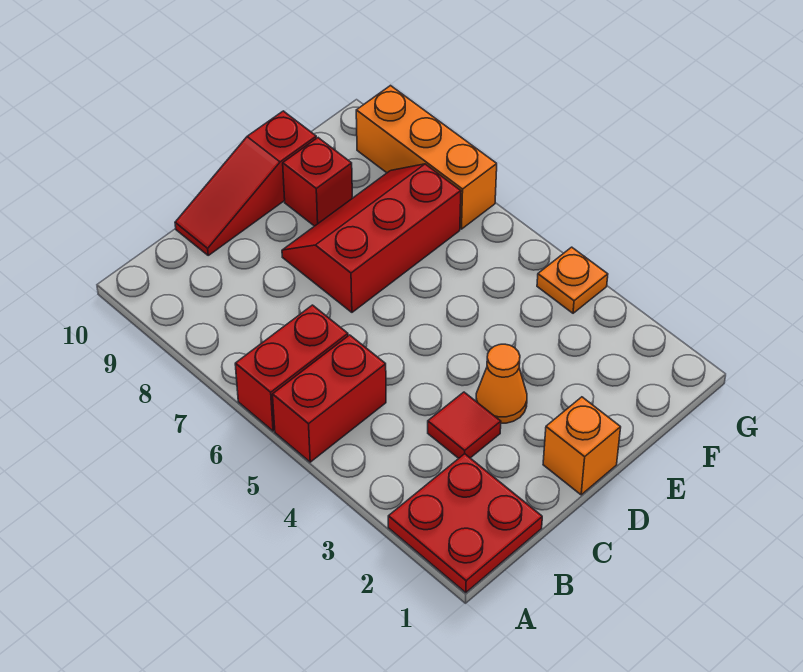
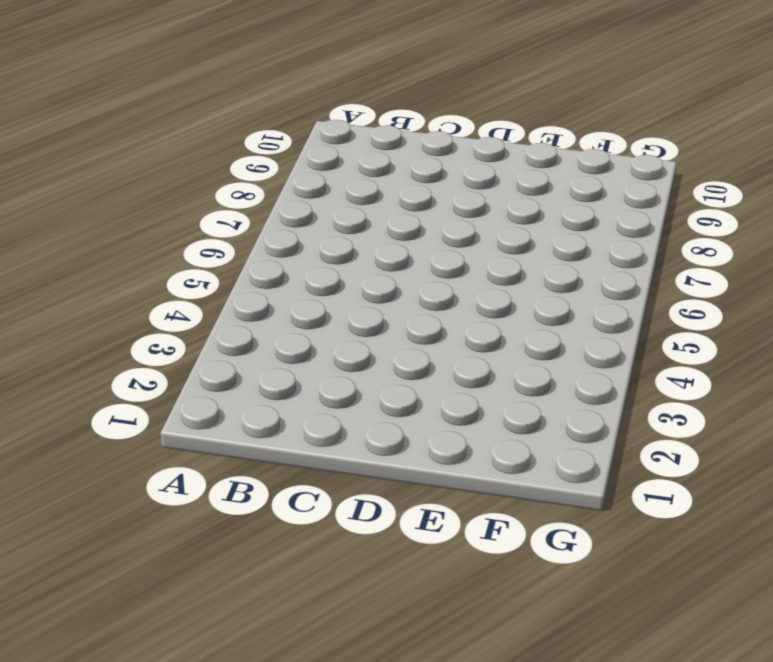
none -> red 2x2 plate [388,454,542,592]
none -> red 1x2 brick [273,335,386,462]

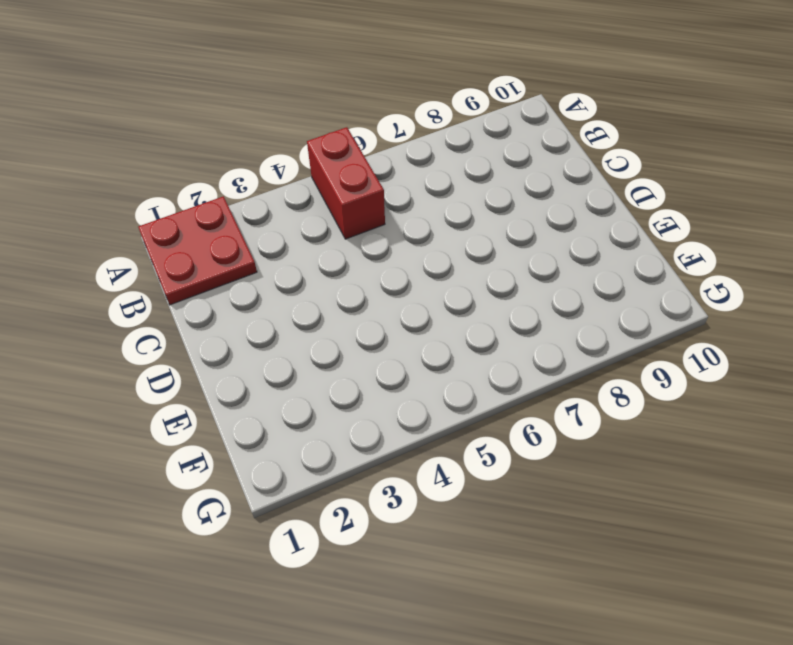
none -> red 1x2 brick [235,305,348,431]
none -> red 1x1 tile [428,392,501,458]

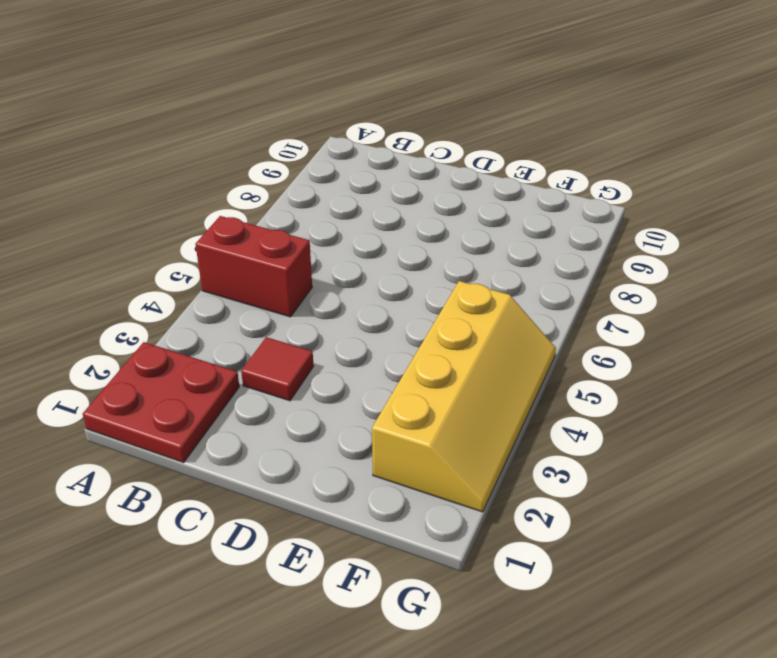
yellow 2x4 slope [372,281,556,512] -> orange 1x1 plate [537,247,608,313]
none -> red 1x2 brick [235,305,348,431]
none -> red 1x3 slope [175,111,316,255]

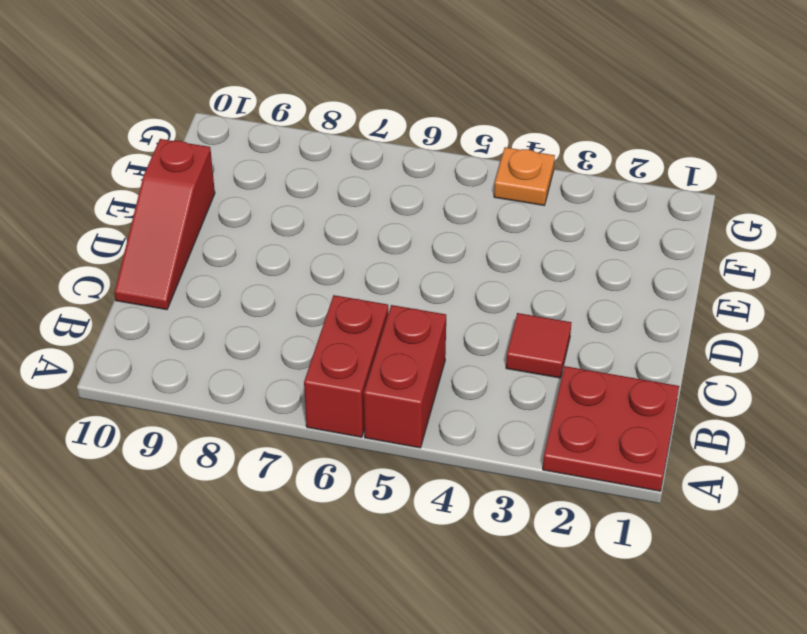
none -> orange 1x1 brick [543,397,621,495]
none -> orange 1x1 cone [476,344,527,423]

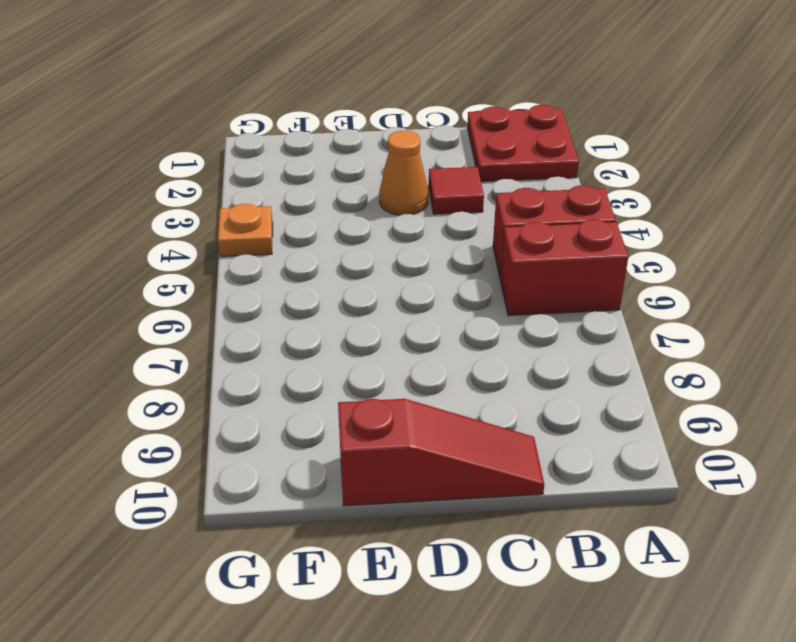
none -> orange 1x1 brick [543,397,621,495]
none -> red 2x3 slope [282,164,461,312]

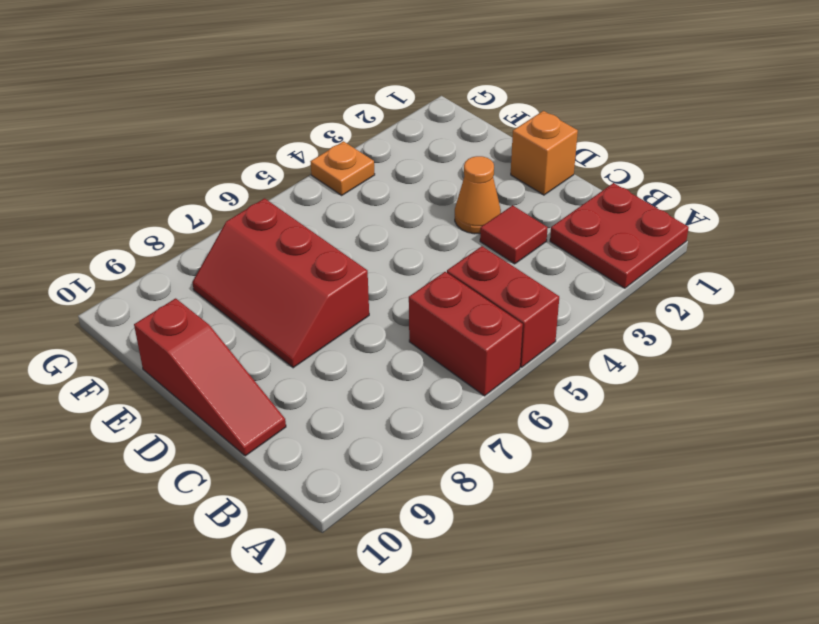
none -> red 1x1 brick [283,138,352,226]
none -> orange 1x3 brick [356,86,497,229]

